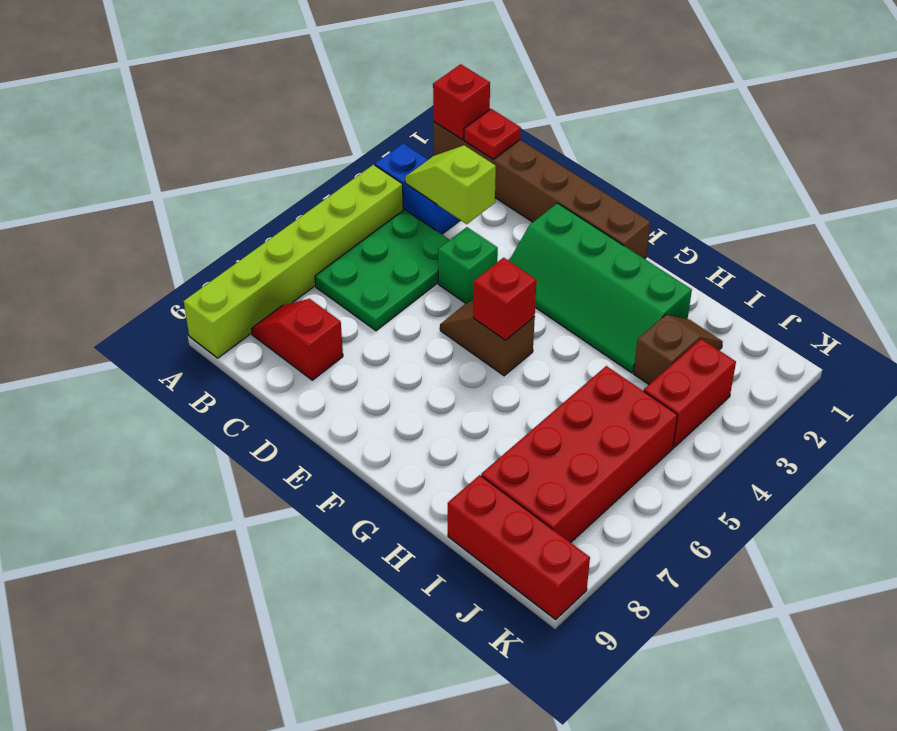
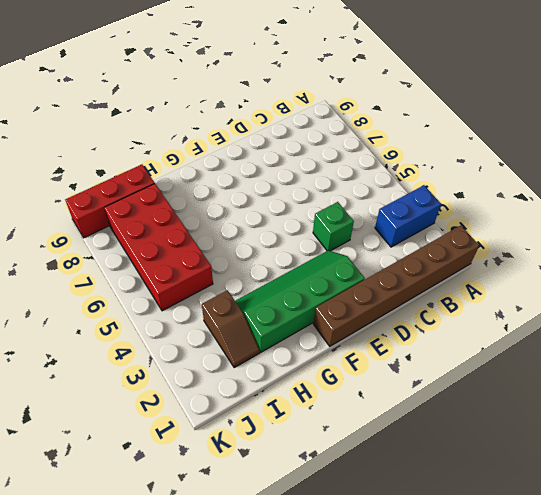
none -> lime 1x6 brick [184,165,403,358]
none -> green 2x3 plate [315,209,449,331]
none -> red 1x2 slope [251,299,343,380]

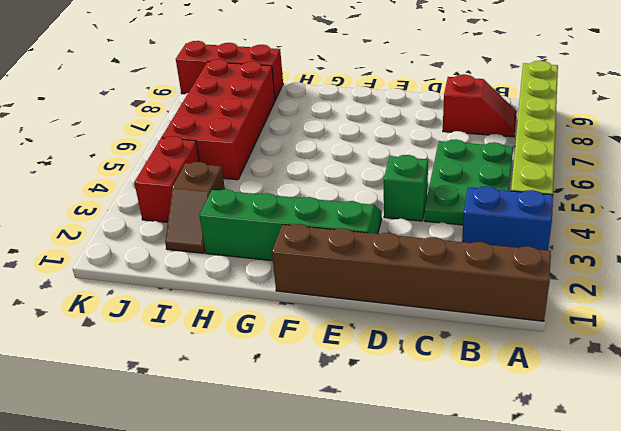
none -> brown 1x2 slope [440,301,535,376]
none -> red 1x1 brick [433,64,490,139]
none -> red 1x1 plate [464,109,521,159]

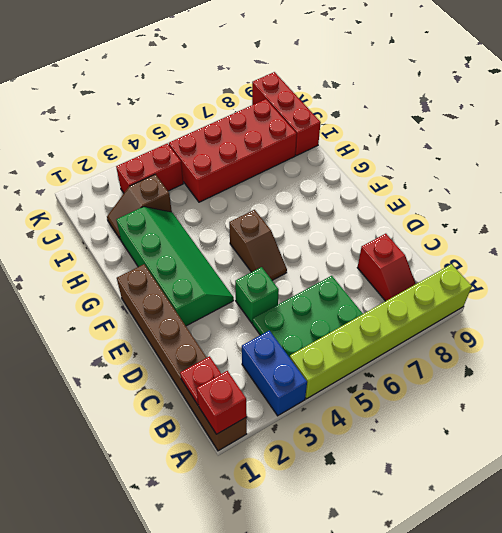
none -> lime 1x2 slope [405,145,496,224]
none -> red 1x1 brick [473,258,537,340]

